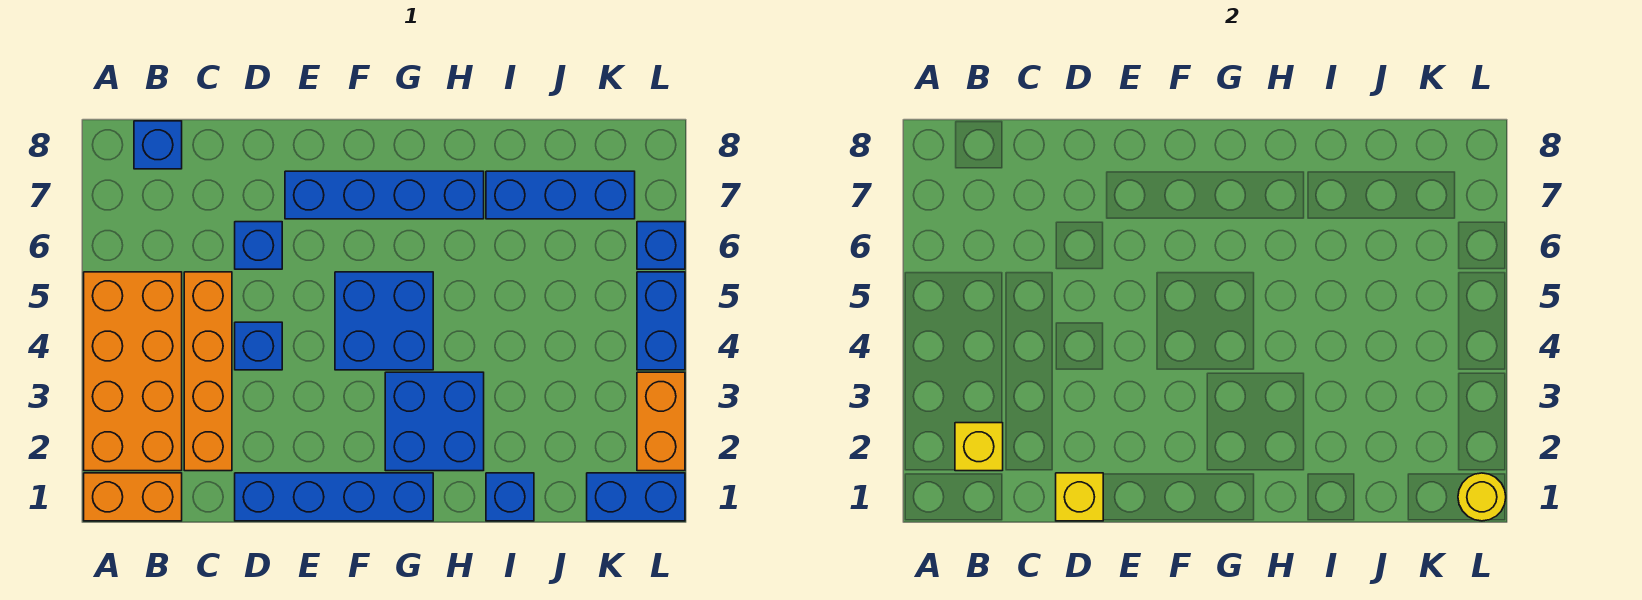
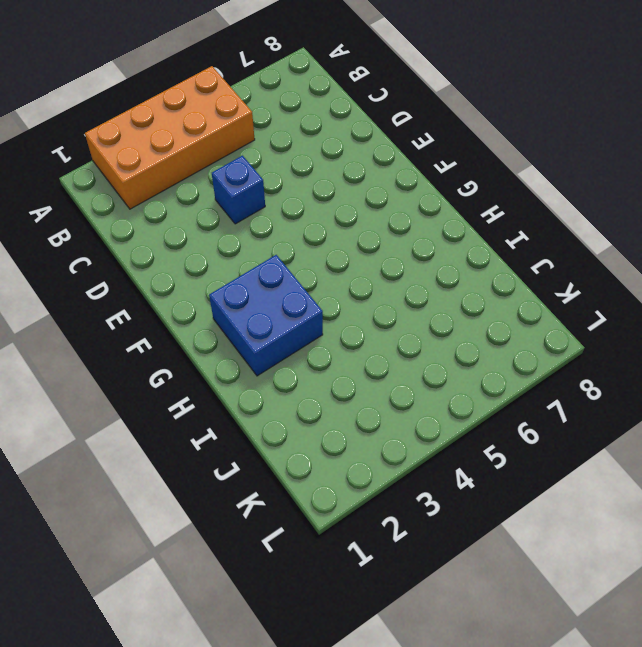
none -> orange 1x2 brick [84,473,182,521]
none -> blue 1x1 brick [134,121,182,169]
none -> orange 1x4 brick [184,272,232,471]

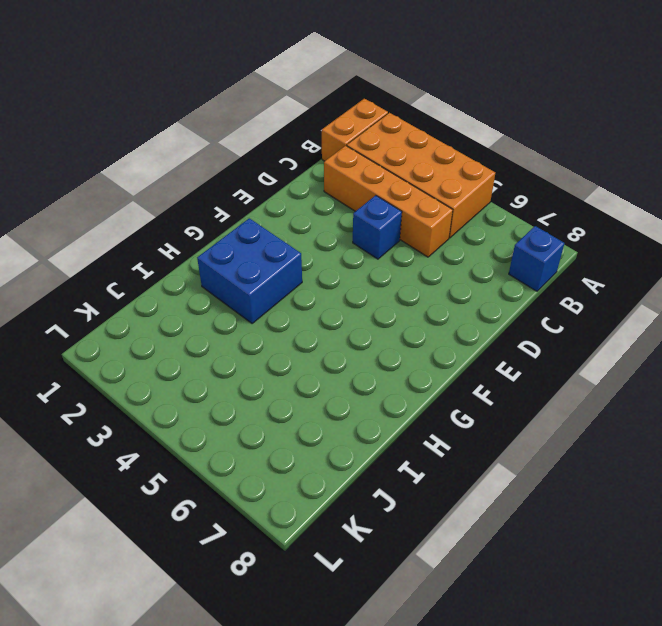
none -> blue 1x4 brick [235,473,433,521]
none -> blue 1x1 brick [235,222,282,269]
none -> blue 1x4 brick [285,171,484,219]

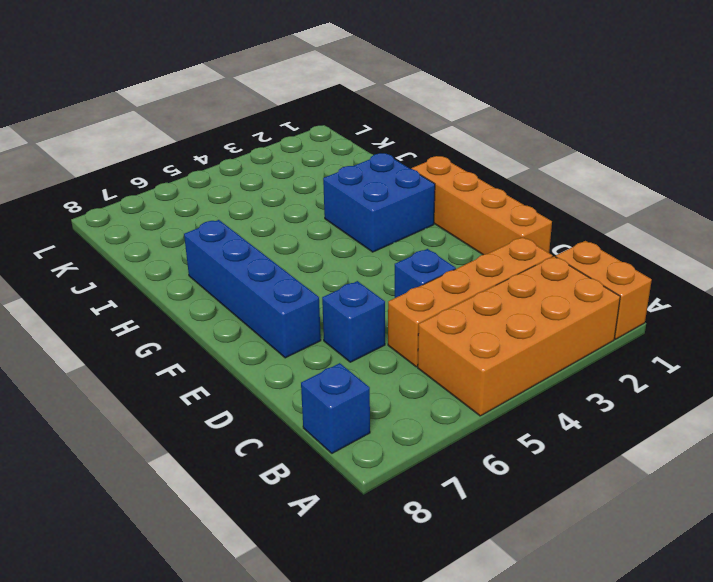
orange 1x4 brick [411,156,552,255] -> blue 1x4 brick [235,473,433,521]
none -> blue 2x2 brick [335,272,433,370]
none -> blue 1x1 brick [486,473,534,521]
none -> blue 1x3 brick [486,171,635,219]

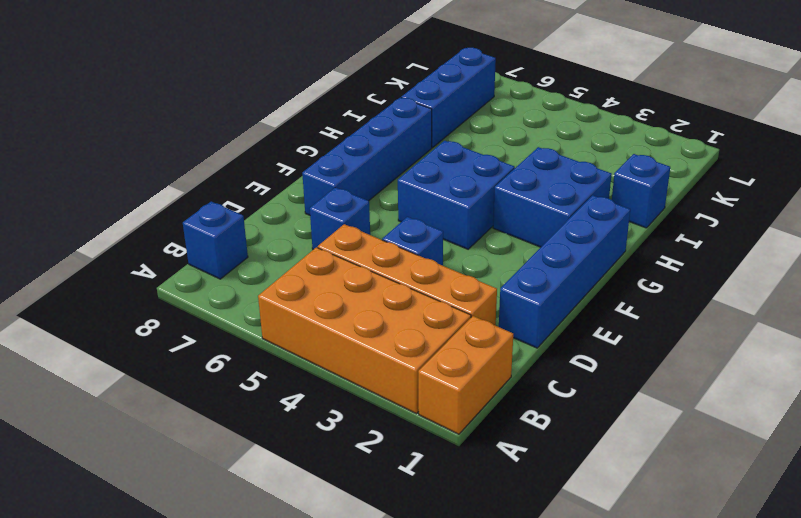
none -> blue 1x2 brick [587,473,685,521]
none -> orange 1x2 brick [637,372,685,471]
none -> blue 1x2 brick [637,272,685,370]

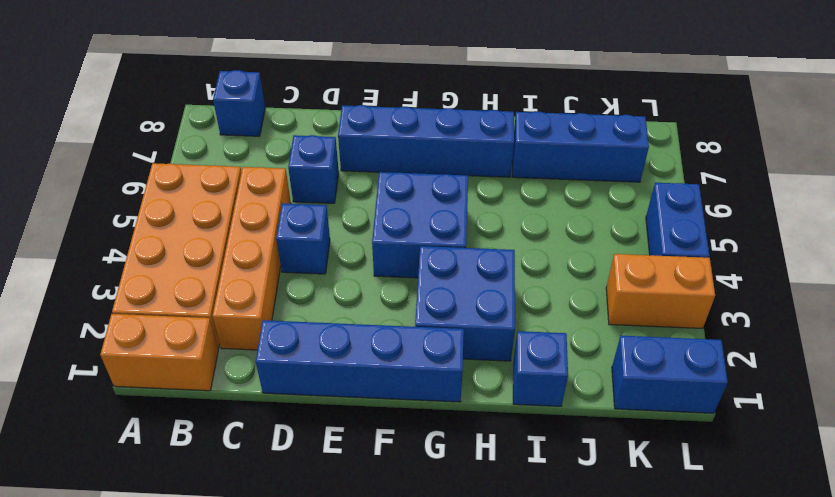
orange 1x2 brick [606,254,715,329] -> orange 1x2 brick turned to [637,372,685,471]
none -> blue 1x1 brick [637,222,685,269]
none -> yellow 1x1 brick [955,423,1003,471]
none -> yellow 1x1 brick [1056,473,1103,521]

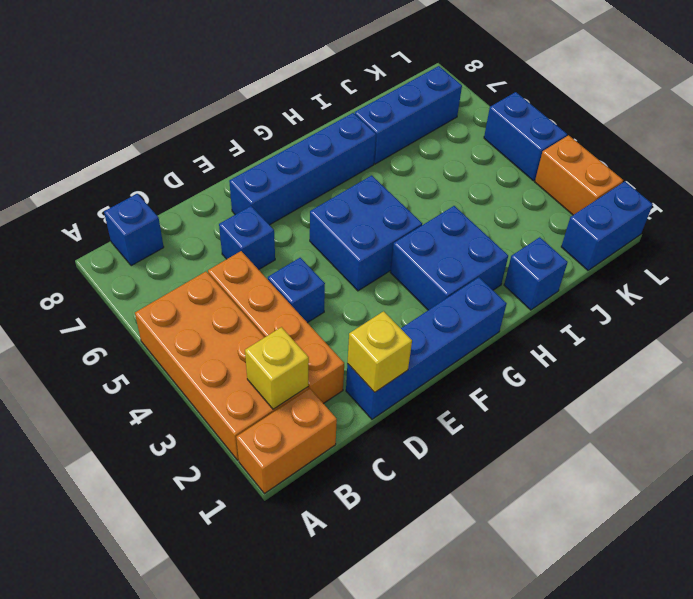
none -> blue 1x1 brick [637,222,685,269]
none -> yellow 1x1 round brick [1458,473,1506,521]

